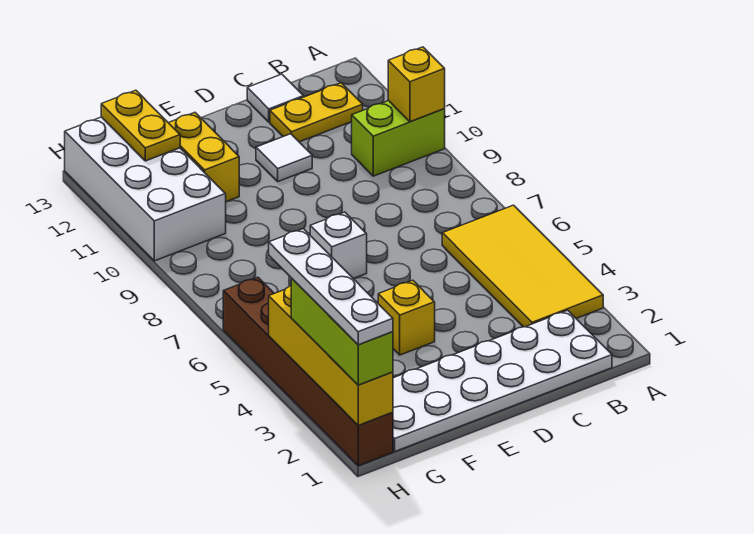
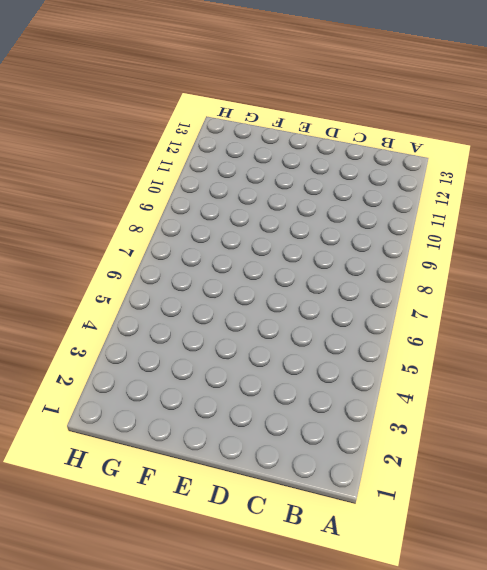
none -> yellow 2x4 tile [442,205,603,327]
none -> lime 1x2 brick [352,101,445,176]
none -> white 2x6 plate [393,310,612,452]

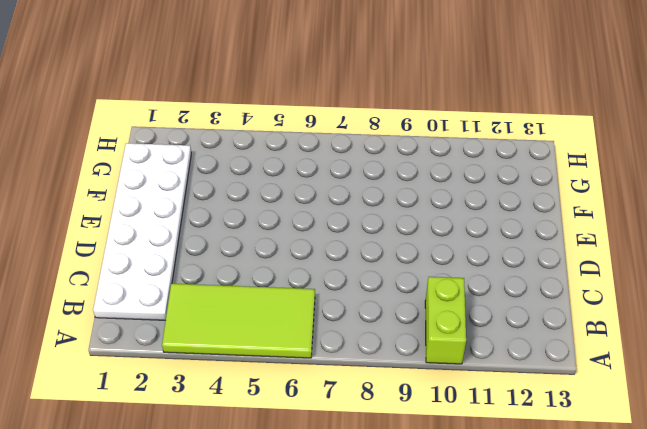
lime 2x4 tile [162,284,315,358] -> yellow 2x4 tile [442,205,603,327]
none -> yellow 1x2 plate [270,83,363,142]
none -> white 1x1 tile [247,74,304,122]
none -> white 1x1 tile [256,134,312,182]

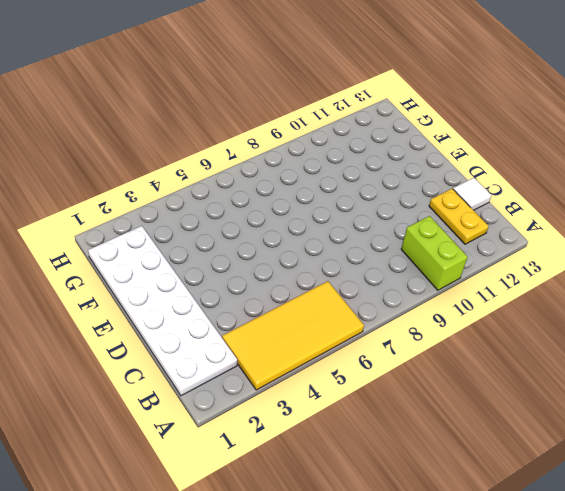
none -> white 1x1 tile [256,134,312,182]
none -> yellow 1x1 brick [378,280,435,355]
none -> white 1x1 brick [310,212,367,279]

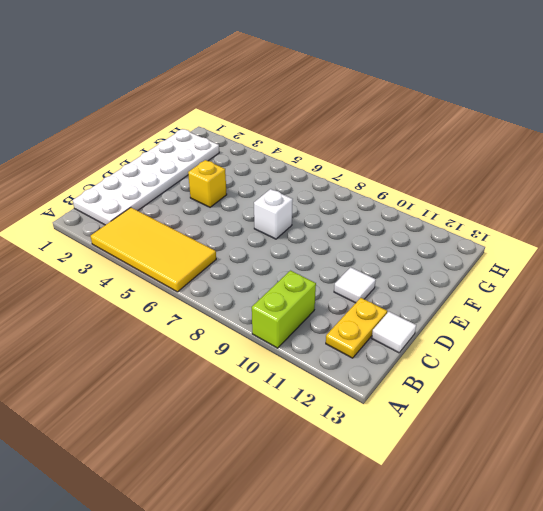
none -> yellow 1x2 brick [169,113,239,202]
none -> white 2x4 brick [65,117,226,261]
none -> brown 1x6 brick [223,277,393,466]

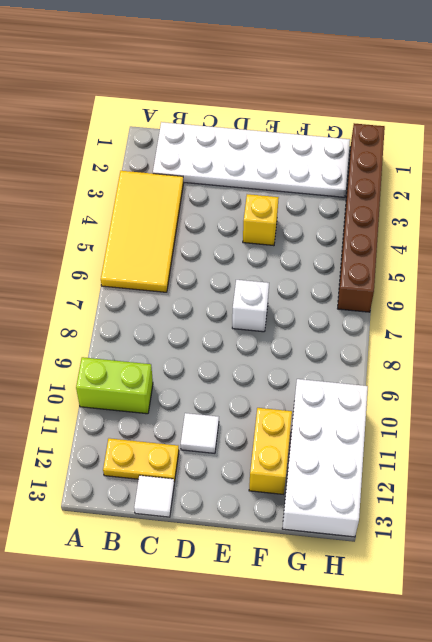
none -> yellow 1x1 brick [388,47,445,122]
none -> yellow 1x2 plate [101,90,180,161]
none -> yellow 1x4 brick [269,286,393,425]

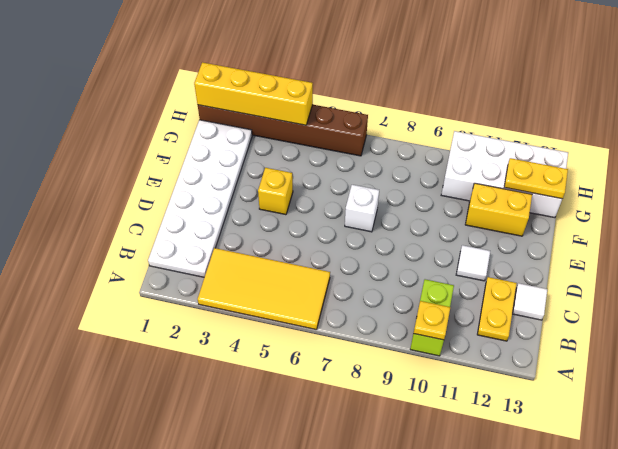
yellow 1x1 plate [414,301,450,340] -> yellow 1x1 brick [388,47,445,122]
none -> lime 1x3 brick [291,278,393,385]
none -> white 1x4 plate [269,229,393,345]

